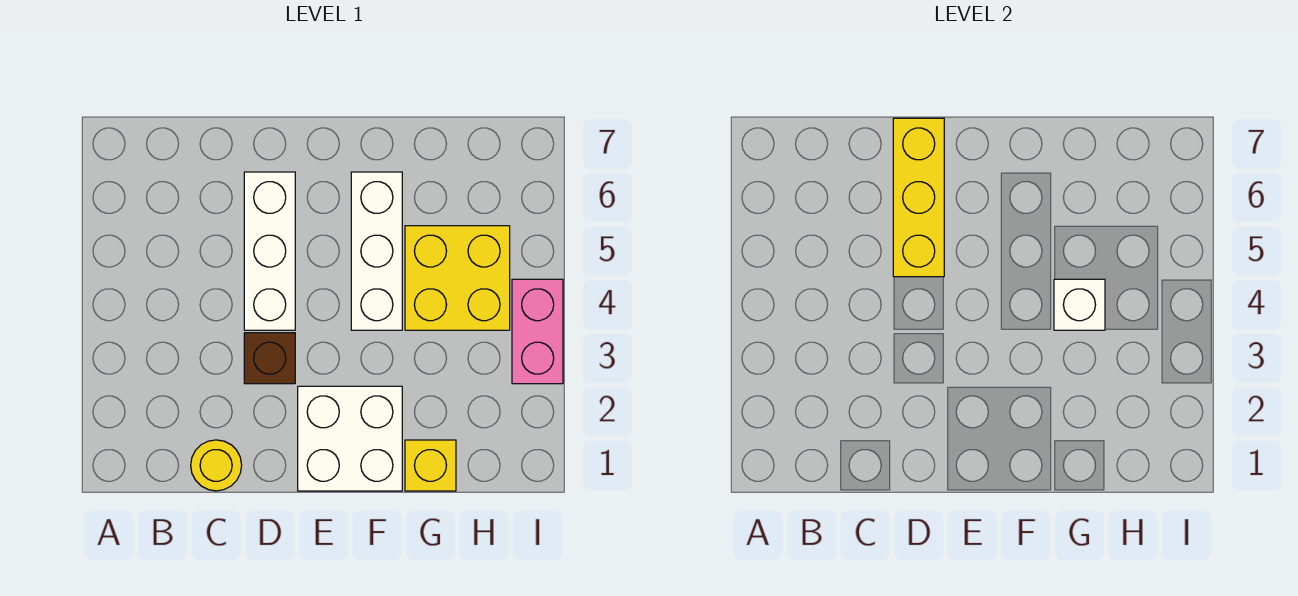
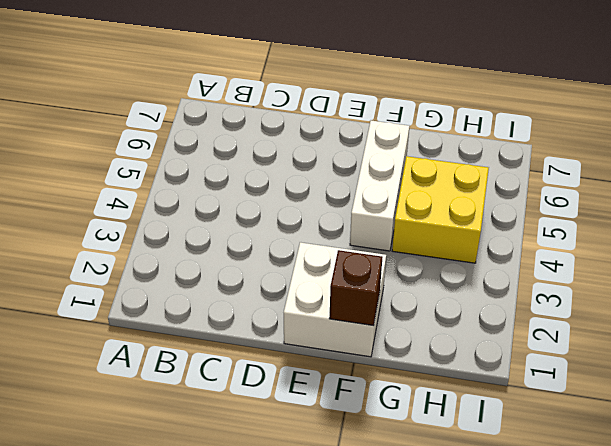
brown 1x1 brick [329,250,382,326] -> brown 1x1 brick moved to [244,333,295,384]
none -> yellow 1x1 round brick [191,440,242,491]
none -> white 1x3 brick [244,172,295,330]

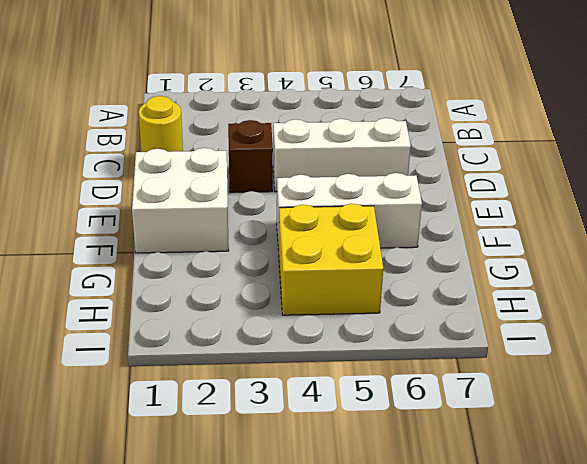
none -> yellow 1x1 brick [405,440,456,491]
none -> pink 1x2 brick [512,279,563,384]

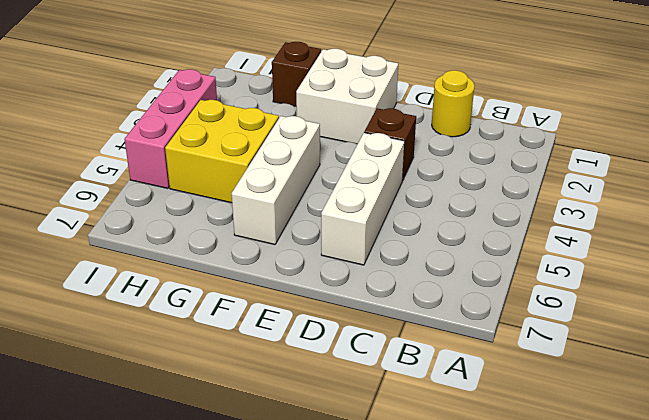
brown 1x1 brick [272,42,321,106] -> yellow 1x1 brick [405,440,456,491]
pink 1x3 brick [124,69,217,188] -> pink 1x2 brick [512,279,563,384]
none -> yellow 1x3 brick [893,118,944,277]
none -> white 1x1 brick [1054,279,1105,330]

